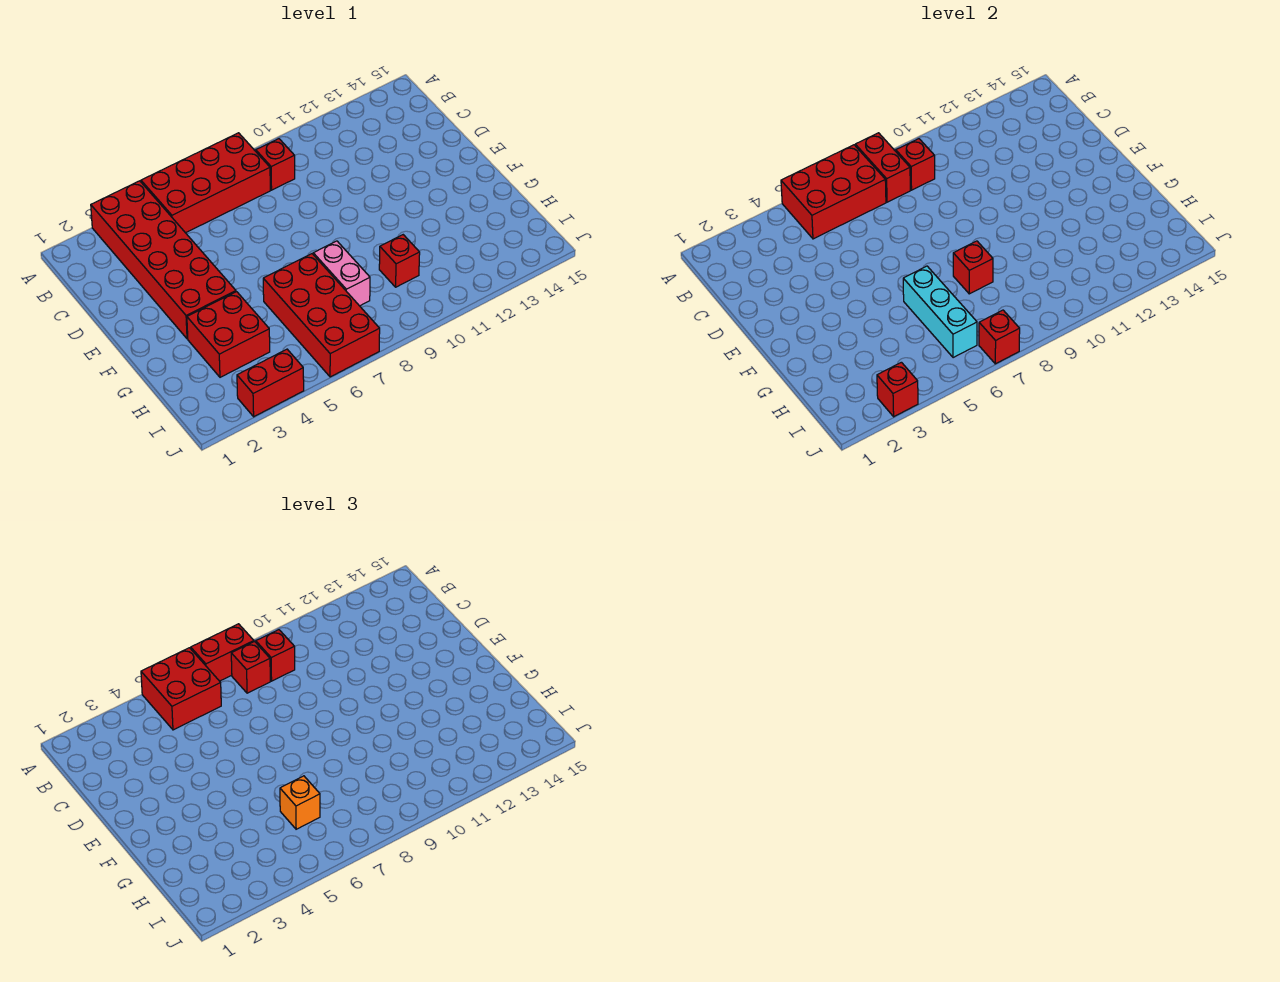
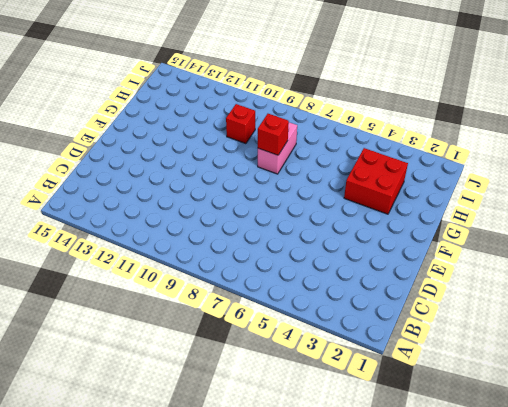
none -> red 2x6 brick [91,181,236,339]
none -> red 2x4 brick [141,133,270,233]
none -> red 1x1 brick [256,139,295,190]

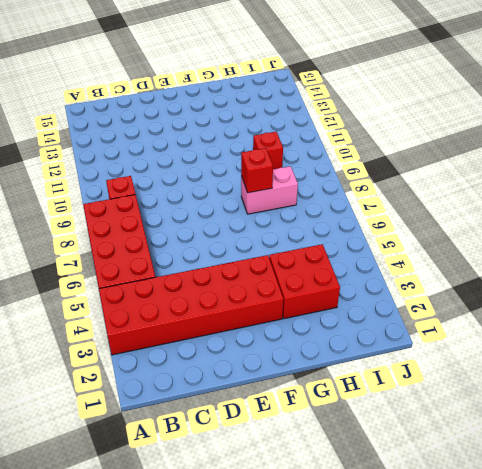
none -> red 2x4 brick [263,254,380,377]
none -> red 1x2 brick [237,349,304,417]
none -> red 2x3 brick [781,145,886,239]

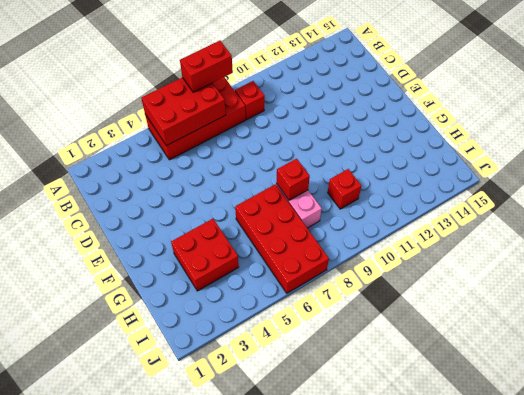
none -> red 2x6 brick [91,181,236,339]
none -> red 1x2 brick [237,349,304,417]
none -> red 1x2 brick [855,133,910,202]

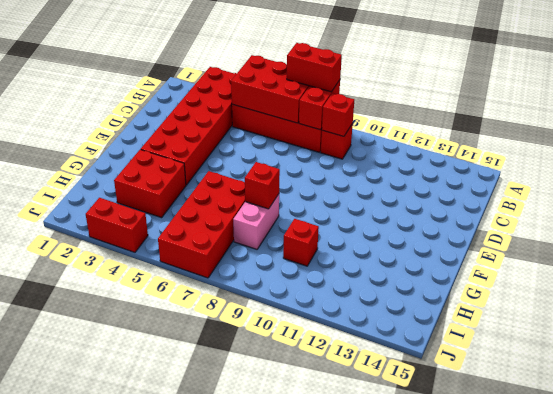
none -> cyan 1x3 brick [903,266,977,358]
none -> red 1x1 brick [877,362,918,417]
none -> red 1x1 brick [979,310,1020,364]

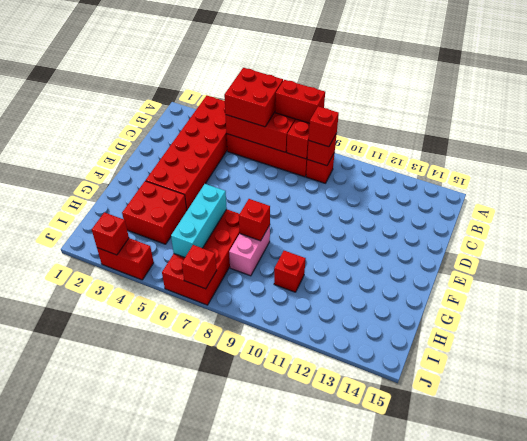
none -> red 1x1 brick [231,642,270,693]
none -> orange 1x1 brick [280,776,320,829]

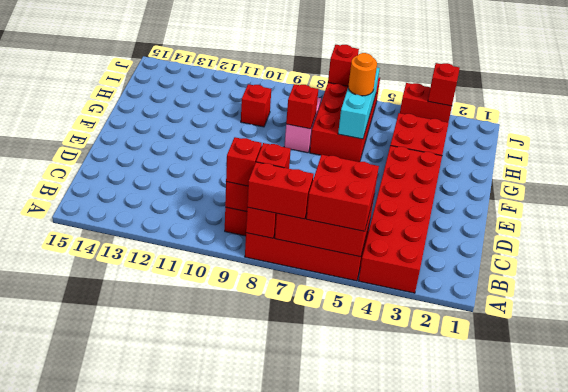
orange 1x1 round brick [348,53,377,96] -> orange 1x1 brick [280,776,320,829]

